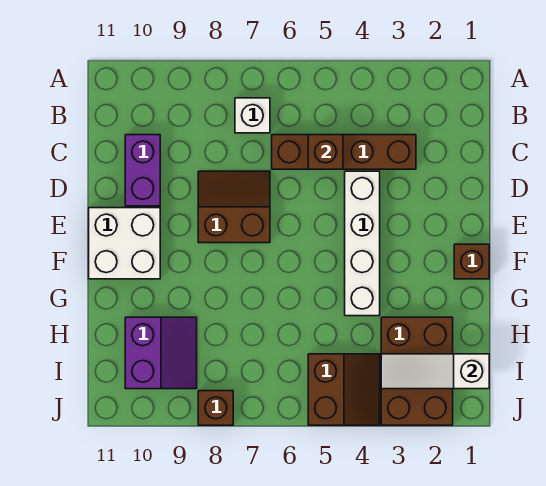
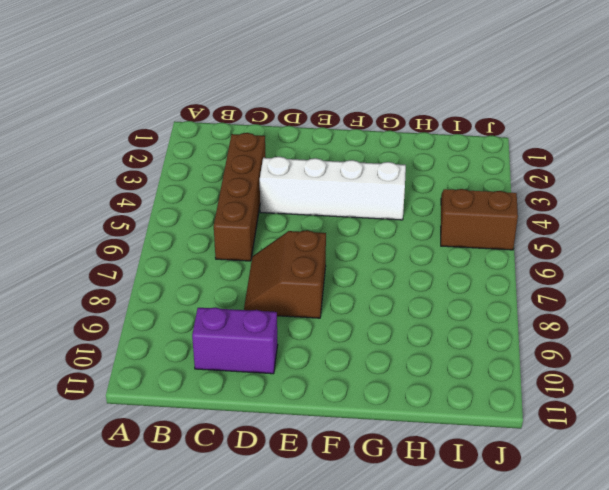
none -> white 1x1 brick [235,98,270,133]
none -> white 2x2 brick [89,208,160,279]
none -> brown 1x1 brick [454,244,489,279]

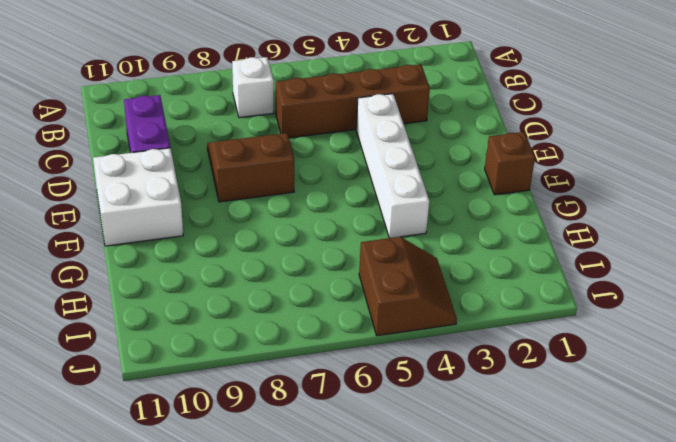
none -> brown 2x3 brick [381,317,453,425]
none -> purple 2x2 slope [125,317,197,389]
none -> brown 1x1 brick [198,391,233,425]

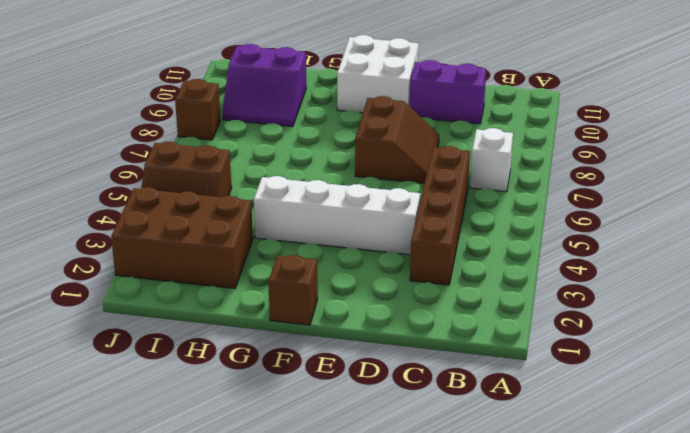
none -> brown 1x1 brick [308,135,343,169]
none -> white 1x3 slope [381,354,489,389]

